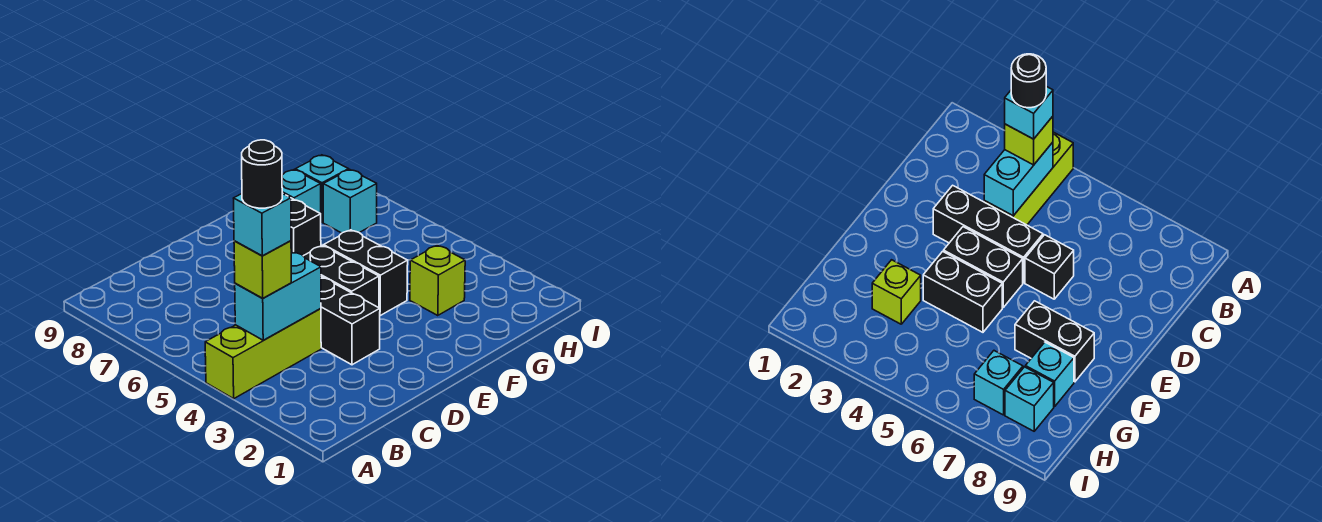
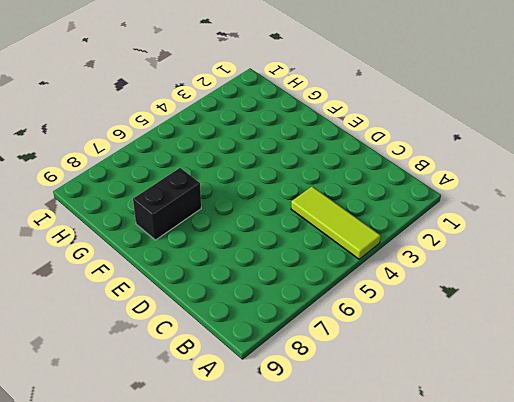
lime 1x3 tile [291,187,381,259] -> lime 1x3 brick [205,308,321,399]
none -> black 1x3 brick [321,276,380,365]
none -> black 1x1 brick [1025,235,1074,299]
none -> black 1x2 brick [304,246,379,308]

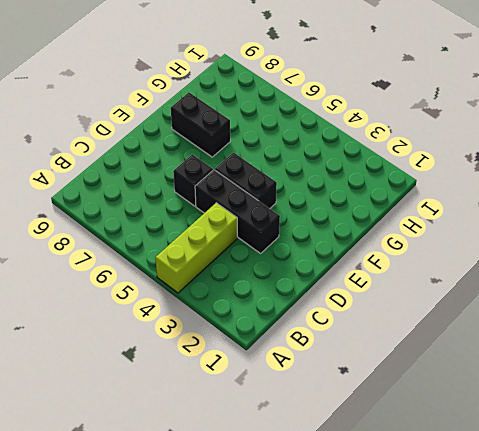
none -> black 1x2 brick [324,230,408,316]
none -> lime 1x1 brick [410,245,465,315]
none -> cyan 1x1 brick [282,170,321,214]

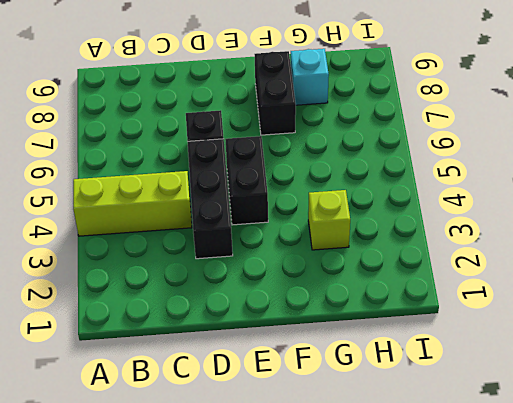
none -> black 1x2 brick [324,230,408,316]
none -> cyan 1x1 brick [323,170,377,233]
none -> cyan 1x1 brick [295,155,349,222]

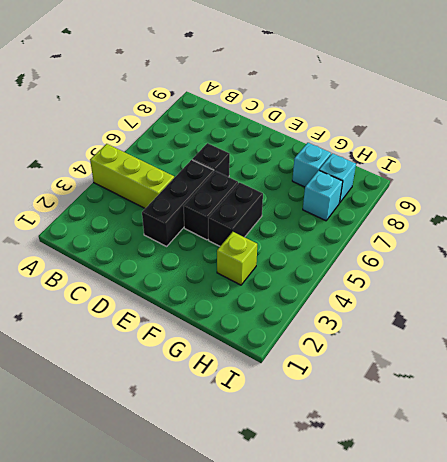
none -> black 1x2 brick [291,198,321,256]
none -> cyan 1x2 brick [235,252,321,340]
none -> lime 1x1 brick [234,241,291,298]

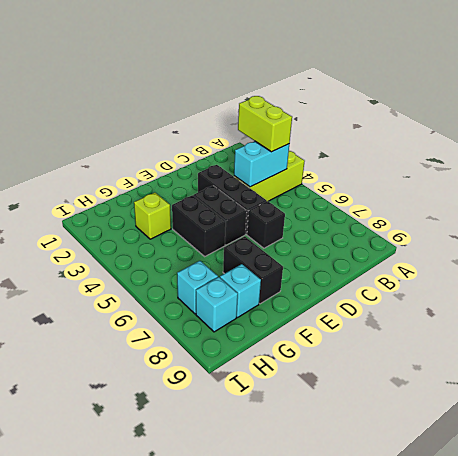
lime 1x2 brick [238,96,292,152] -> lime 1x1 brick [234,241,291,298]
none -> cyan 1x1 brick [234,193,291,256]
none -> black 1x1 round brick [242,140,282,208]

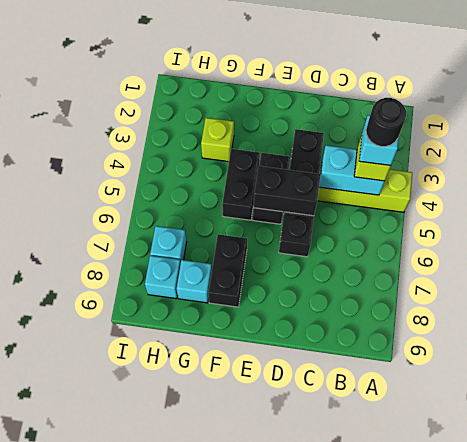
black 1x2 brick [253,166,320,216] -> none

